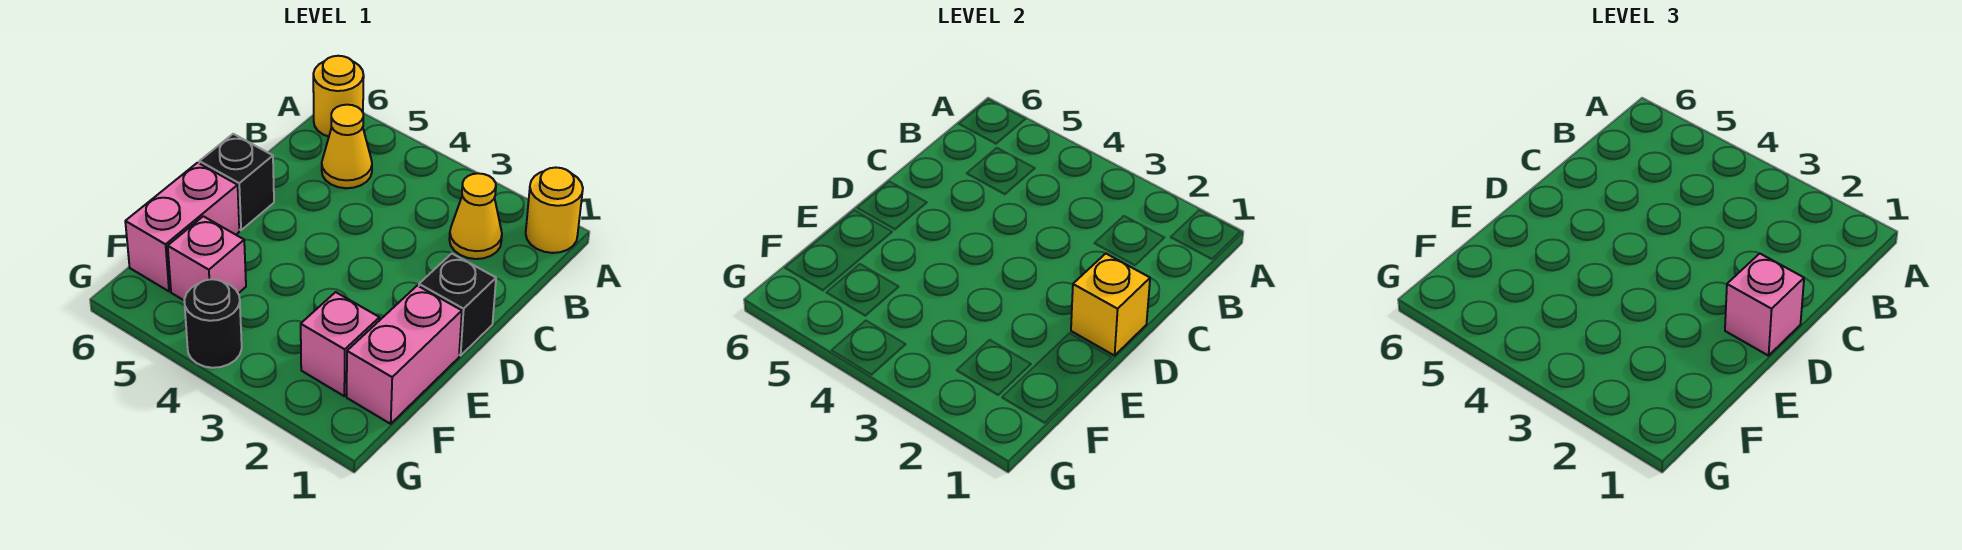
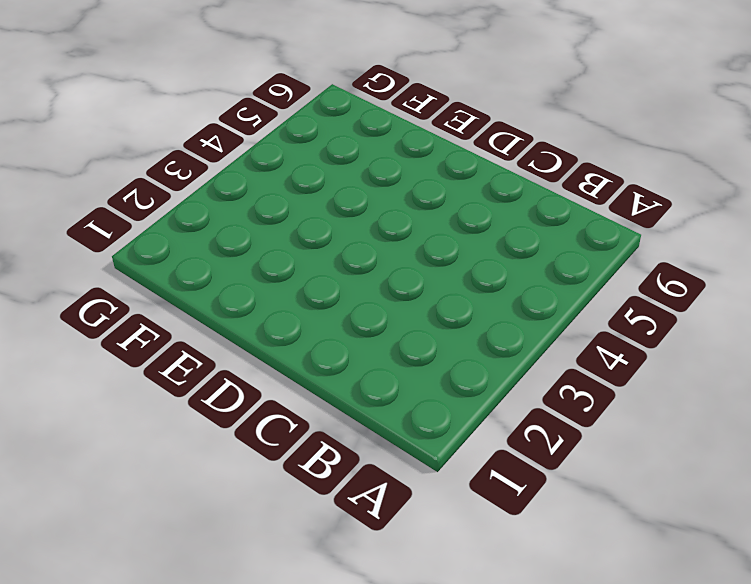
none -> yellow 1x1 round brick [526,167,583,253]
none -> yellow 1x1 round brick [313,56,364,137]
none -> yellow 1x1 cone [449,173,502,259]

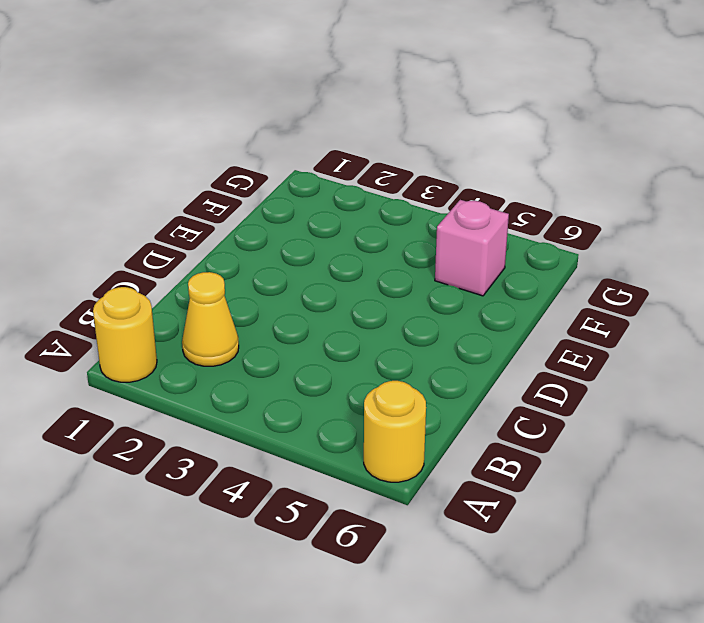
none -> yellow 1x1 cone [322,105,372,188]
none -> black 1x1 brick [419,254,496,356]
none -> black 1x1 brick [199,134,274,230]

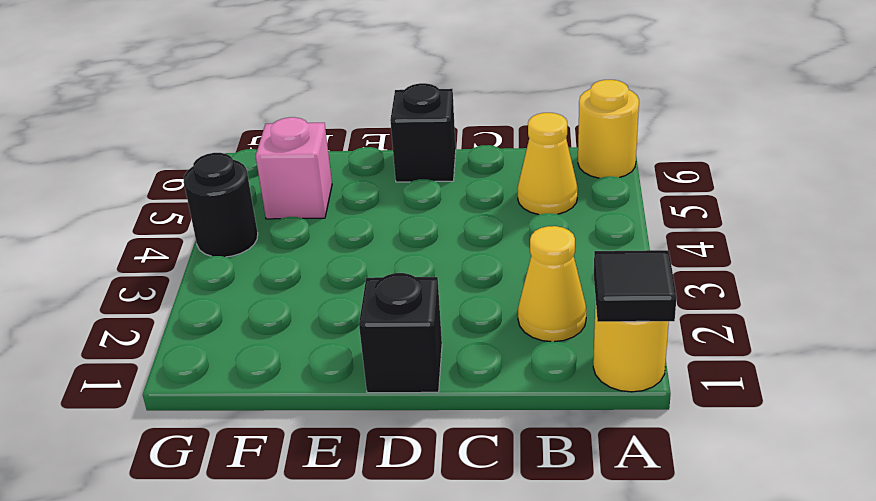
black 1x1 tile [594,250,677,322] -> none
none -> pink 1x2 brick [347,286,462,424]
none -> pink 1x2 brick [125,163,239,291]
none -> pink 1x1 brick [301,292,380,396]

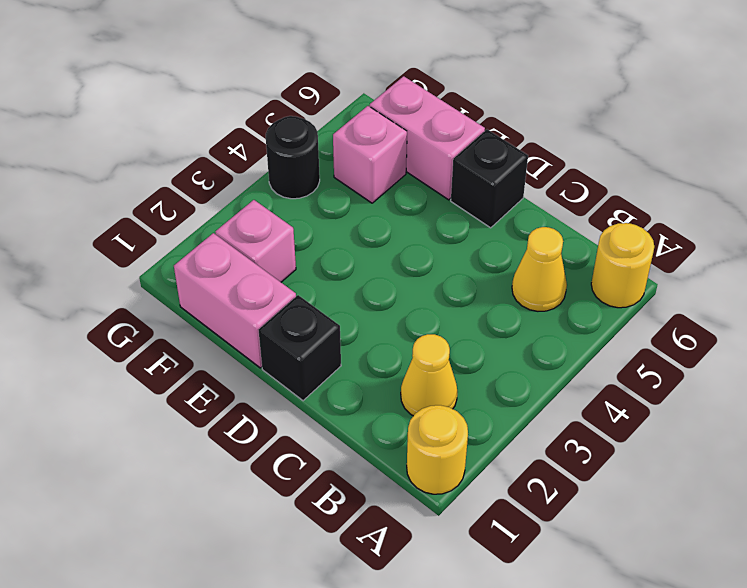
none -> yellow 1x1 brick [1071,254,1150,356]
none -> pink 1x1 brick [1725,254,1804,356]

